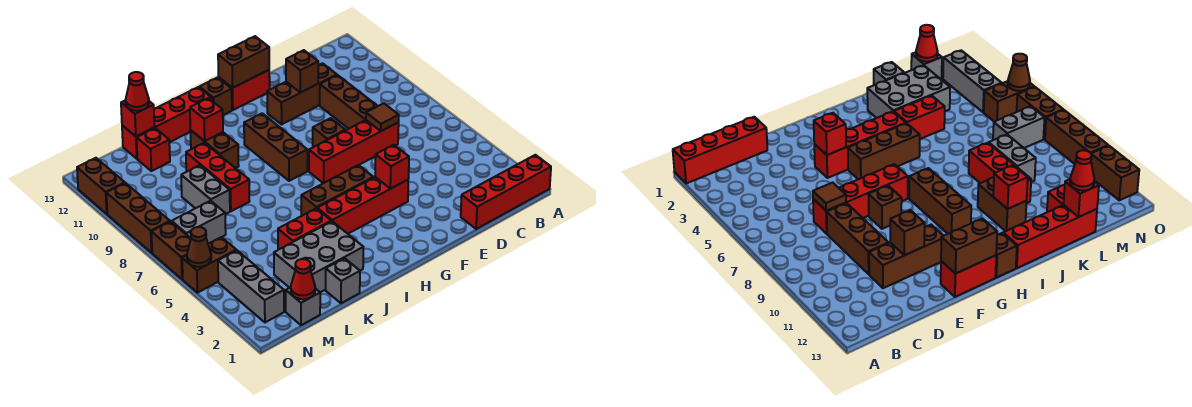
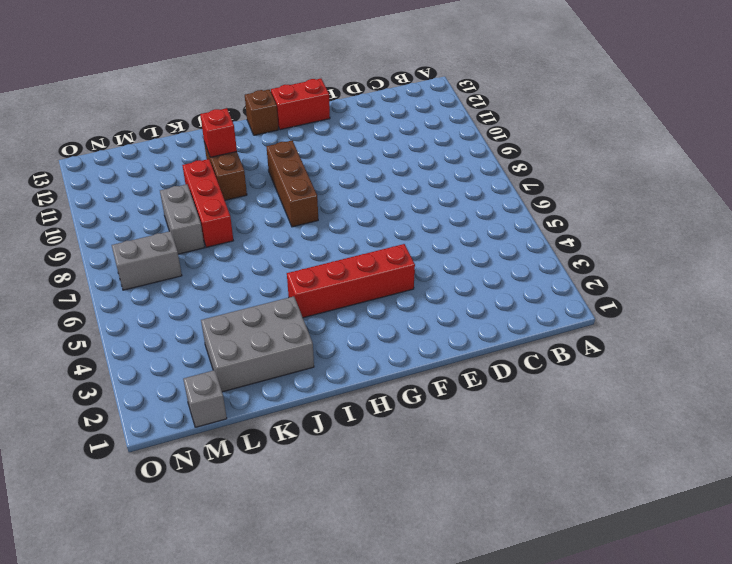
none -> red 1x4 brick [461,155,551,229]
none -> red 1x4 brick [309,120,399,183]
none -> brown 1x3 brick [320,75,377,129]
none -> brown 1x3 brick [267,63,337,124]

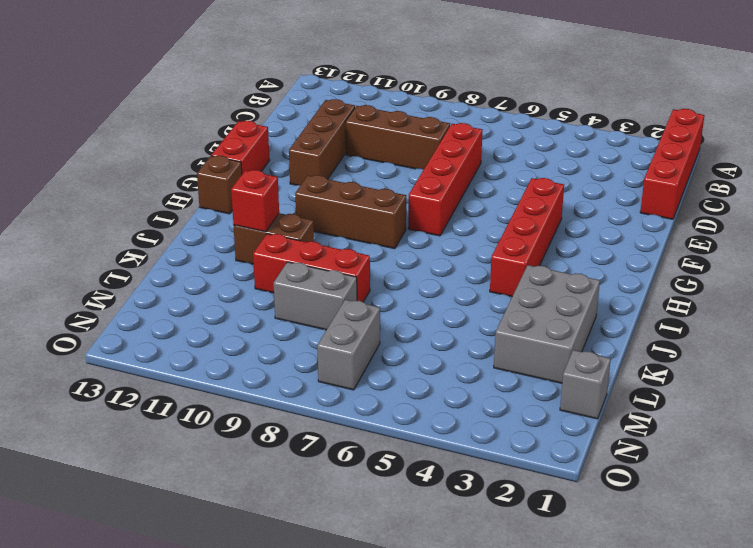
none -> brown 1x1 brick [313,118,345,147]
none -> brown 1x3 brick [301,165,373,216]
none -> red 1x4 brick [122,87,213,159]
none -> red 1x2 brick [278,208,331,250]

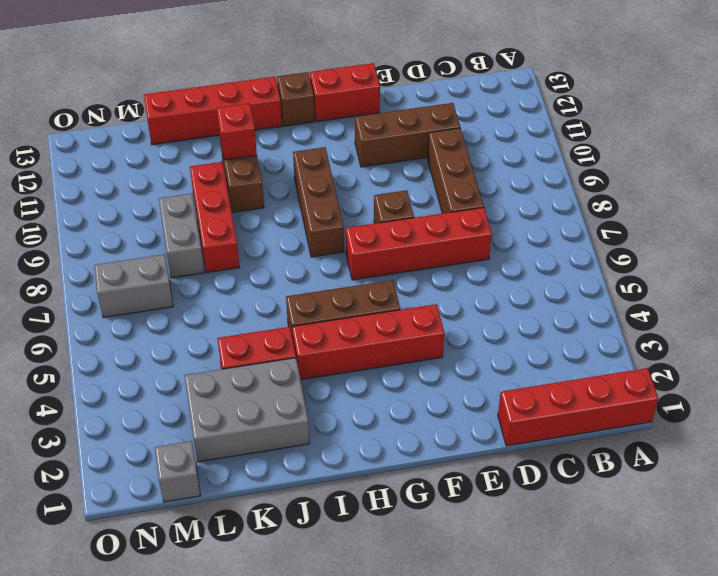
none -> grey 1x1 brick [326,258,360,303]
none -> red 1x1 brick [137,128,170,171]
none -> grey 1x3 brick [218,250,284,322]
none -> brown 1x2 brick [182,237,236,293]

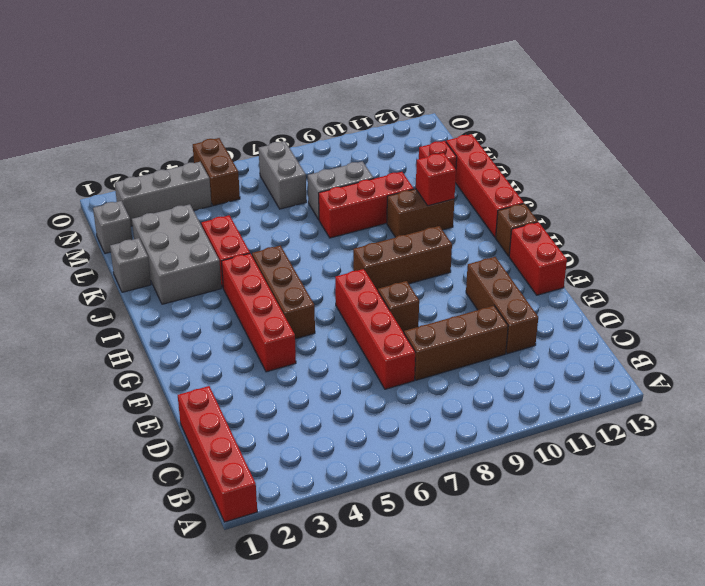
none -> brown 1x2 brick [151,222,191,279]
none -> brown 1x3 brick [106,183,170,253]
none -> brown 1x2 brick [77,158,125,214]
none -> brown 1x1 tile [366,103,399,131]

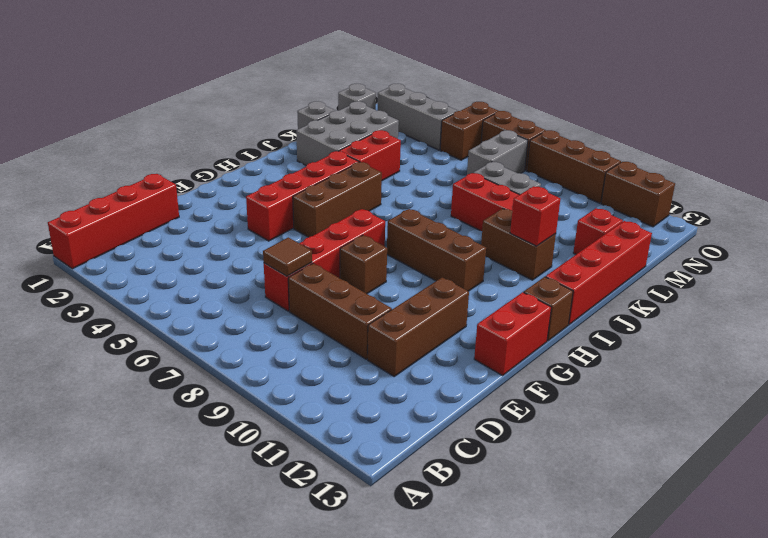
none -> brown 1x1 brick [286,50,318,93]
none -> red 1x1 brick [375,145,409,189]
none -> brown 1x2 brick [218,36,269,88]
none -> red 1x1 brick [121,101,154,136]

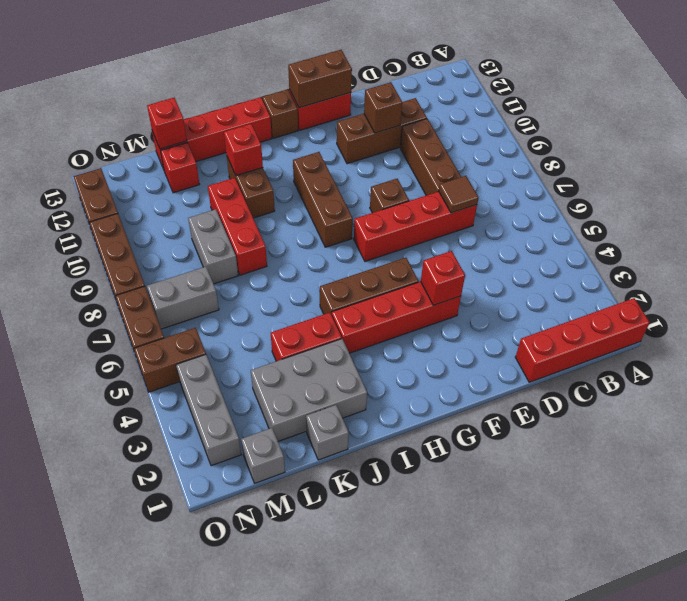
none -> red 1x1 cone [291,259,315,299]
none -> brown 1x1 cone [187,227,211,267]
none -> red 1x1 cone [125,72,149,111]

